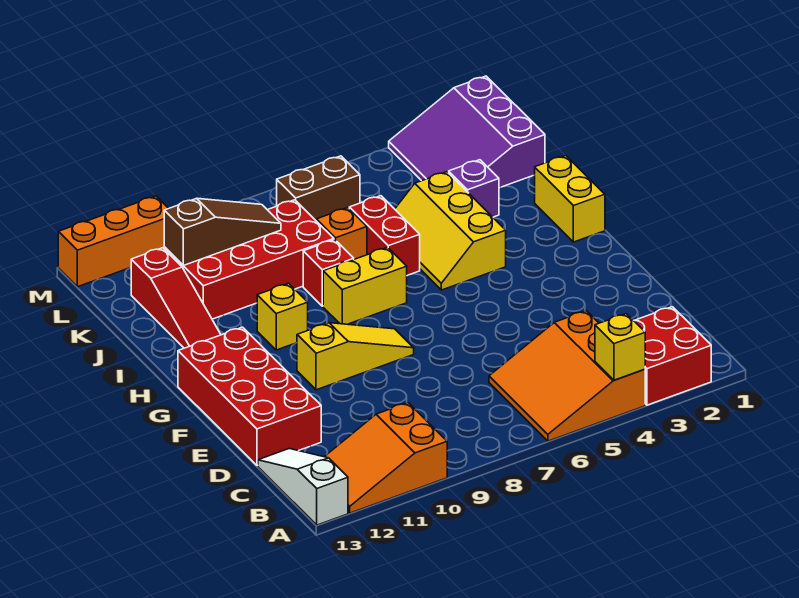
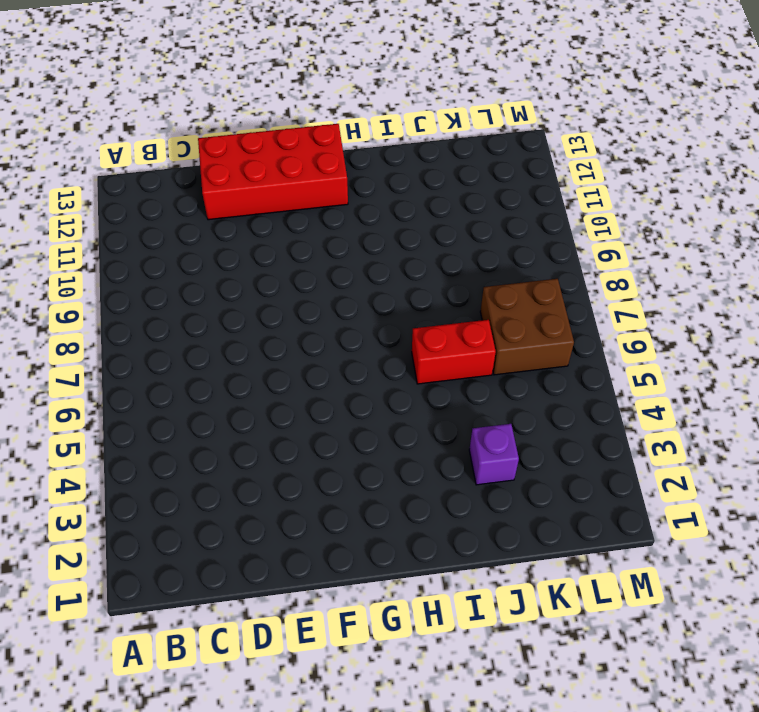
brown 2x2 brick [480,278,574,375] -> brown 1x2 brick [277,156,360,220]
none -> red 2x2 brick [633,307,711,405]
none -> orange 3x3 slope [489,311,645,441]
none -> orange 2x3 slope [325,403,447,513]

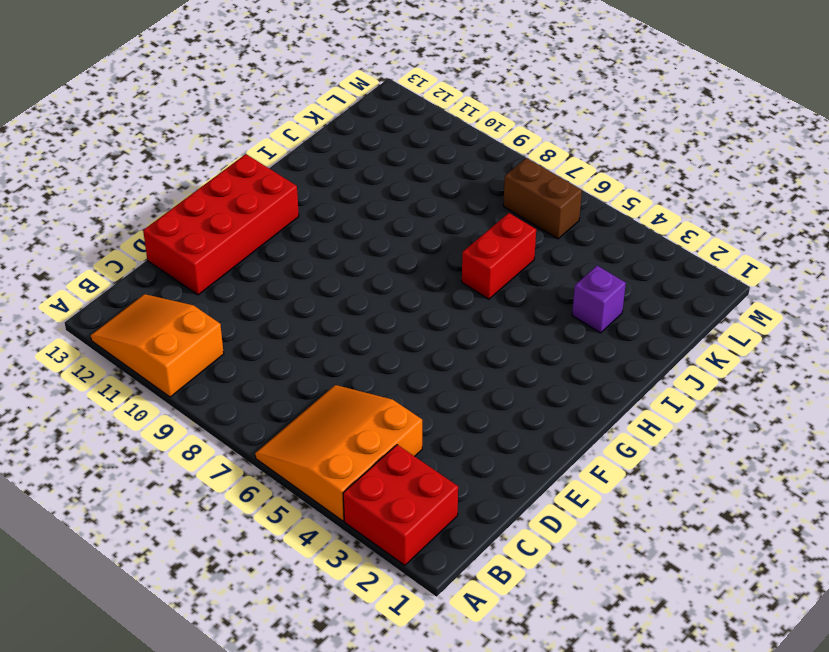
none -> white 1x3 slope [258,449,348,525]
none -> yellow 1x3 slope [297,323,414,390]
none -> yellow 1x2 brick [535,156,605,242]

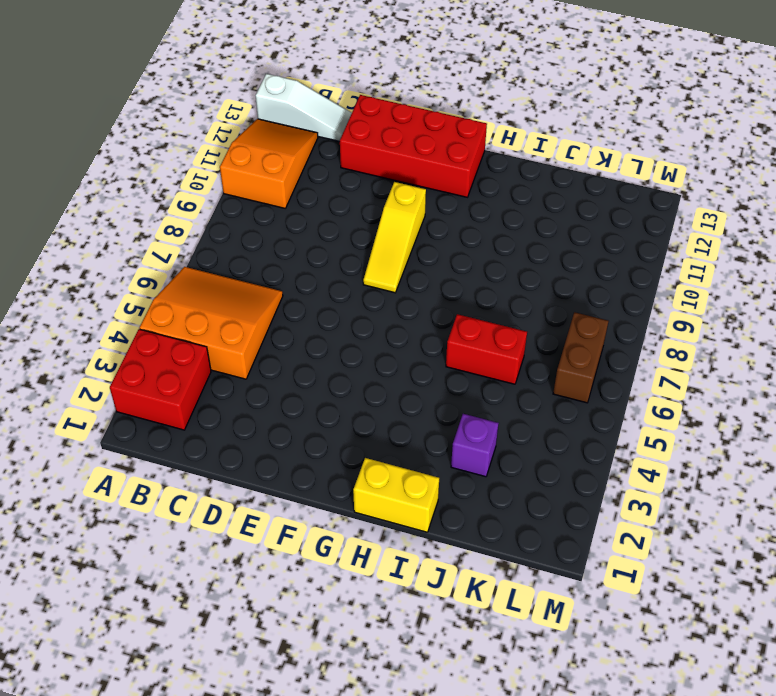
none -> yellow 2x3 slope [395,172,506,290]
none -> yellow 1x2 brick [323,247,407,324]
none -> yellow 1x1 brick [257,283,308,350]

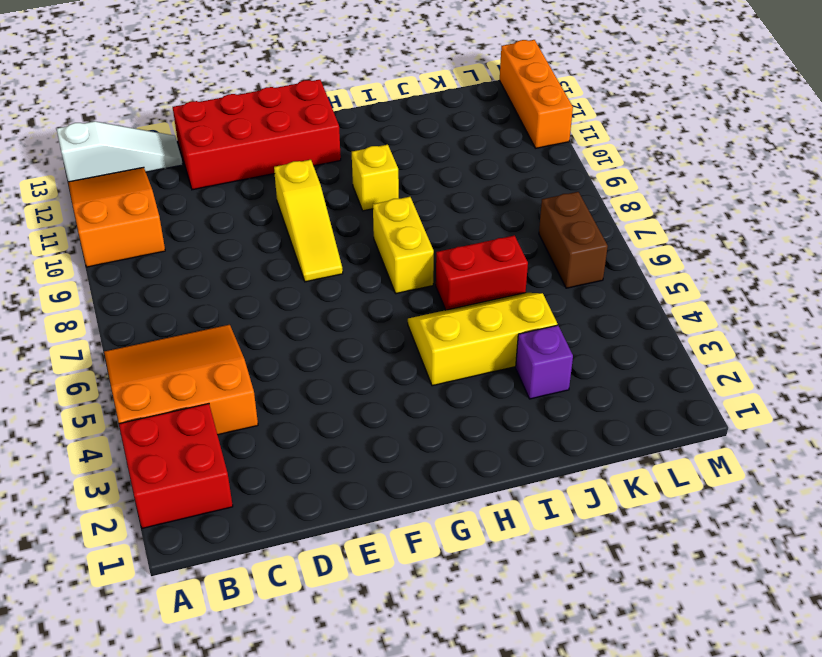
none -> yellow 1x2 brick [535,156,605,242]
none -> red 1x1 brick [303,240,354,306]
none -> red 1x3 slope [131,248,221,348]

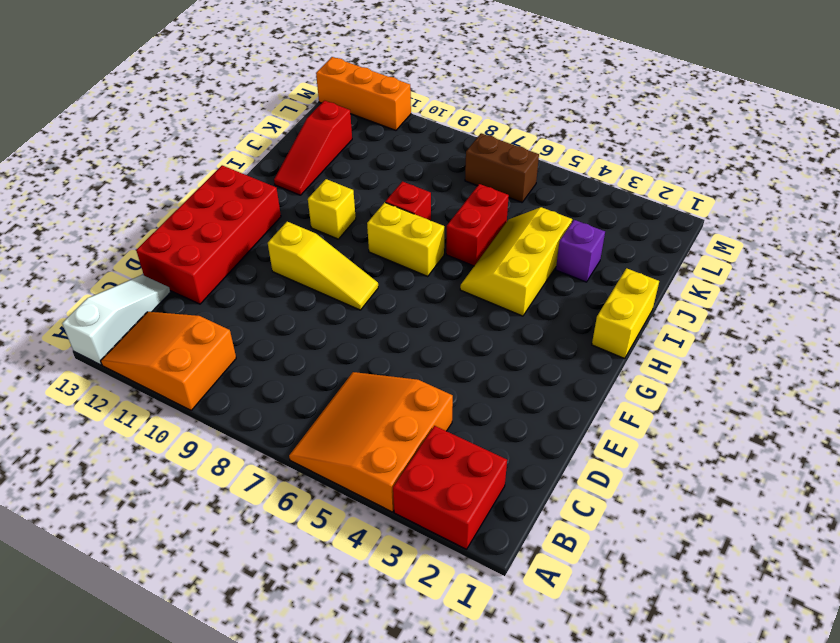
none -> orange 1x1 brick [316,208,367,259]
none -> red 2x4 brick [164,200,334,319]
none -> purple 3x3 slope [389,76,545,188]

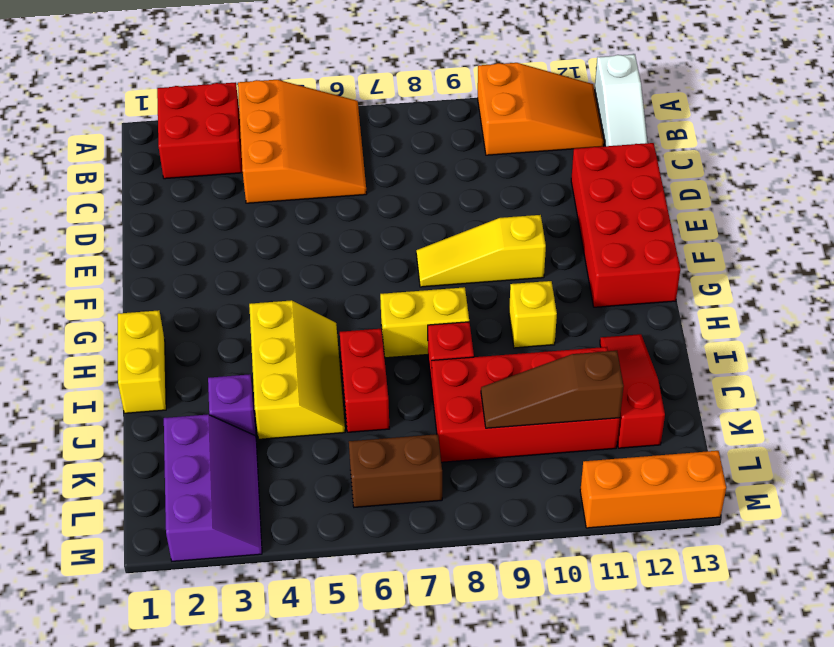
purple 2x3 slope [164,414,262,561] -> purple 3x3 slope [389,76,545,188]
none -> orange 1x1 brick [316,208,367,259]
none -> yellow 1x1 brick [595,314,645,380]

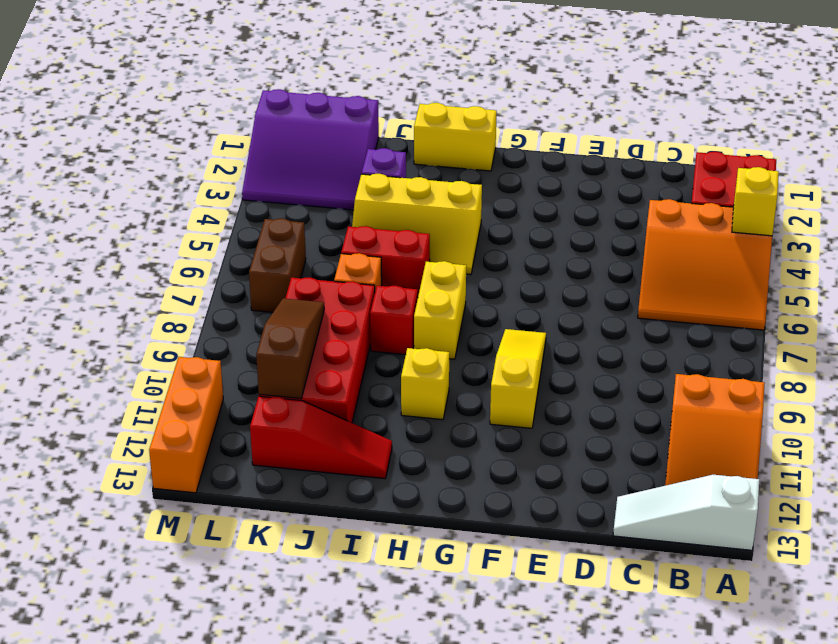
none -> red 2x4 brick [178,327,321,465]

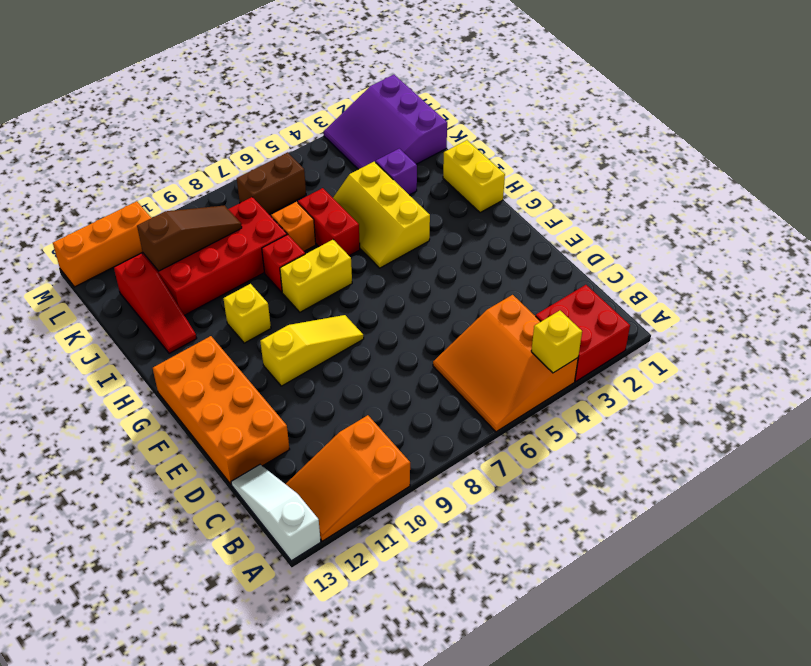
orange 2x4 brick [153,336,290,484] -> red 2x4 brick [178,327,321,465]

